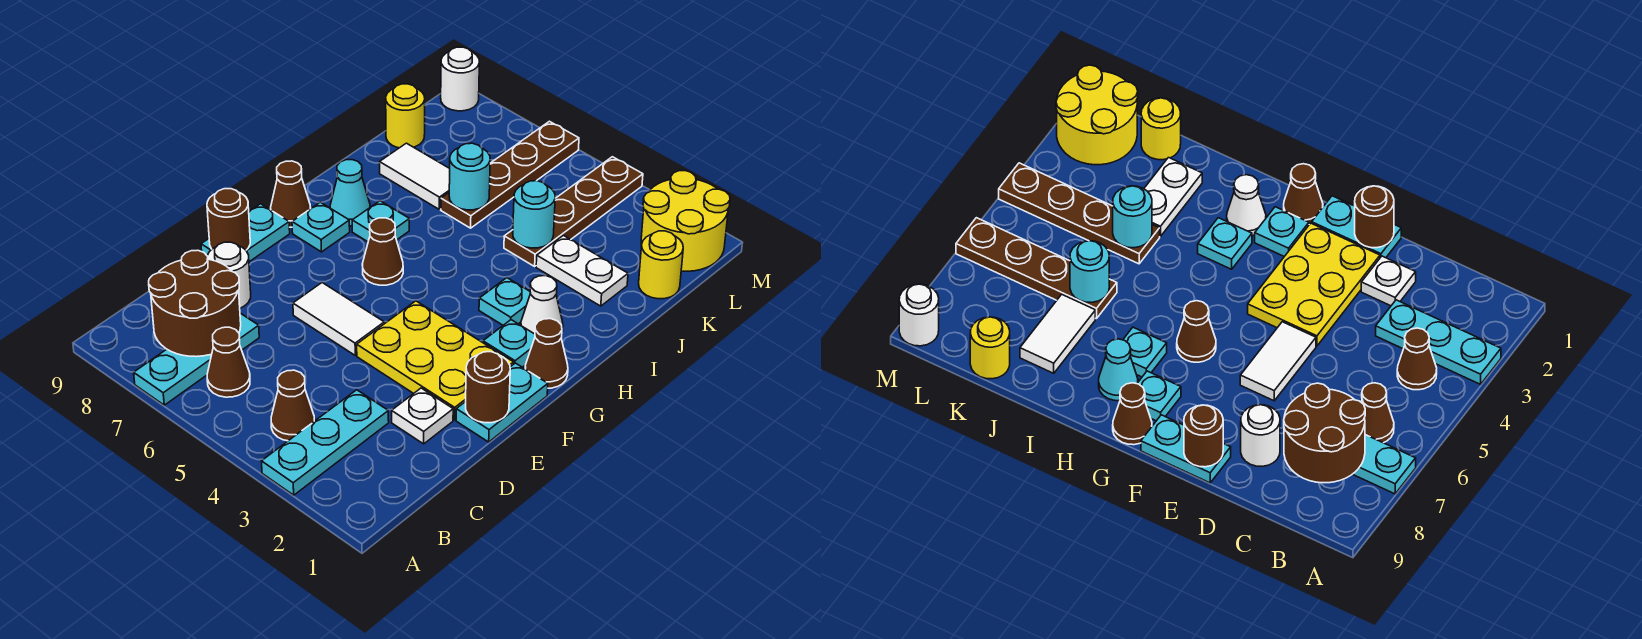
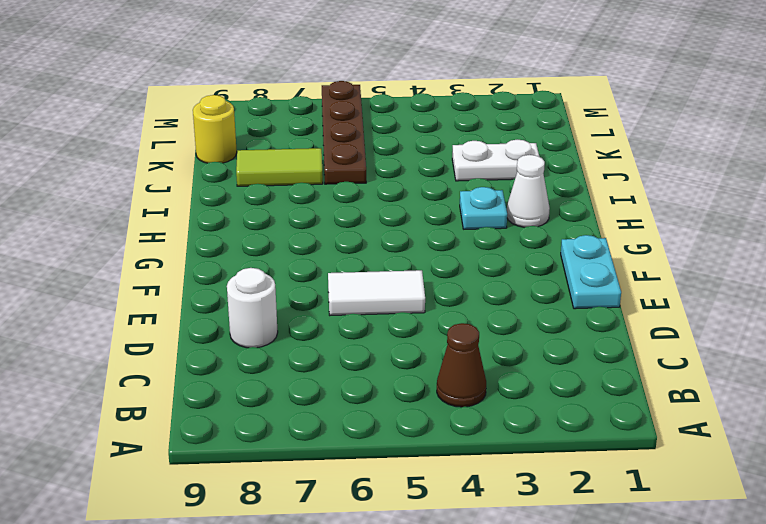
lime 1x2 tile [236,148,323,186] -> white 1x2 tile [380,143,450,209]
none -> cyan 1x3 plate [262,390,389,495]
none -> cyan 1x3 plate [134,313,259,405]
none -> brown 1x1 cone [207,327,250,397]
none -> white 1x1 plate [392,388,453,444]

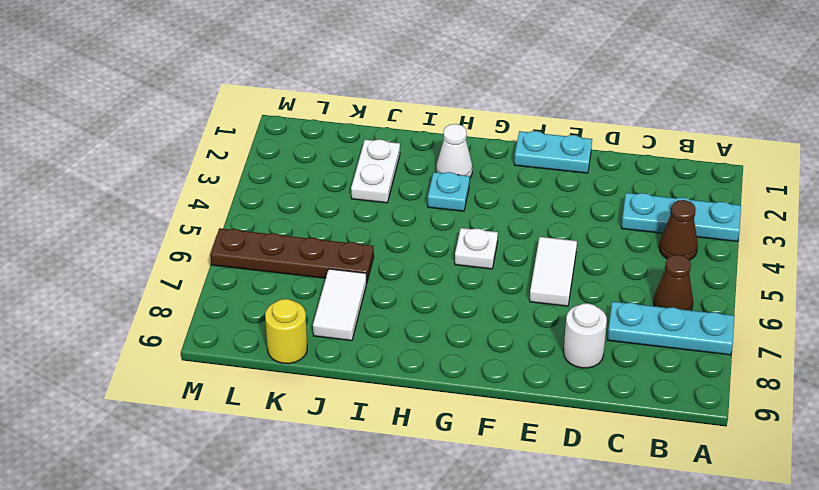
white 1x1 plate [455,228,498,269] -> white 1x1 plate moved to [392,388,453,444]
none -> yellow 2x3 plate [357,301,514,420]
none -> cyan 1x2 plate [201,204,290,262]
none -> brown 1x1 cone [525,319,568,388]
none -> cyan 1x1 plate [483,320,535,367]

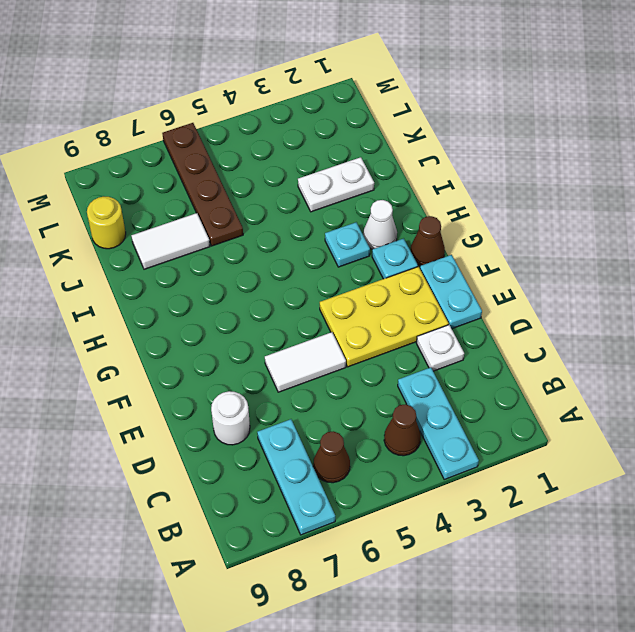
none -> cyan 1x2 plate [201,204,290,262]
none -> brown 1x1 cone [362,218,403,285]
none -> cyan 1x1 plate [292,202,350,252]
none -> brown 1x1 cone [271,161,311,227]

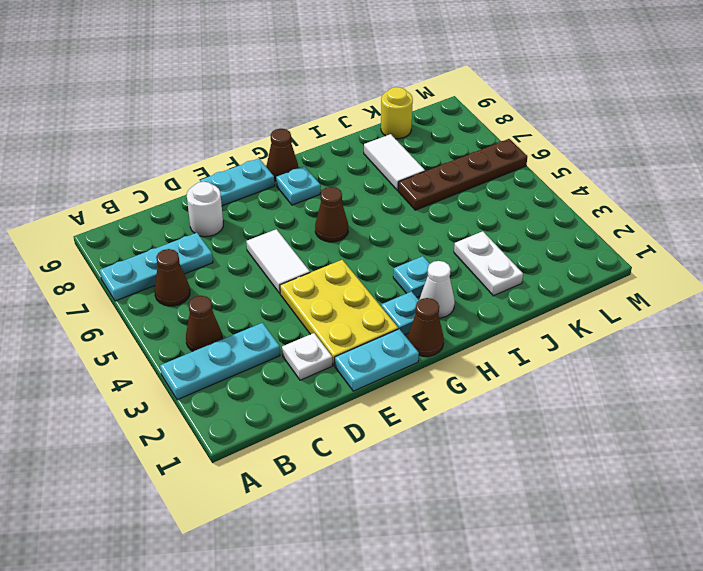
none -> cyan 1x1 plate [352,201,409,242]
none -> cyan 1x1 cone [330,160,370,226]
none -> brown 1x4 plate [504,157,643,266]
none -> yellow 1x1 round brick [639,231,683,299]

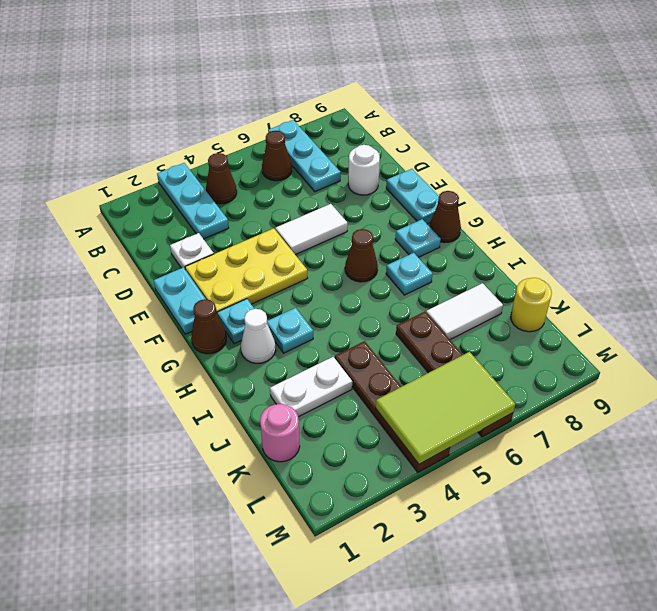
pink 1x1 round brick [260,404,300,462] -> yellow 1x1 round brick [639,231,683,299]
lime 2x3 tile [376,352,515,464] -> none
none -> cyan 1x1 cone [330,160,370,226]
none -> yellow 2x2 round brick [641,171,730,271]
none -> white 1x1 round brick [441,47,479,111]
none -> brown 2x2 round brick [149,250,241,357]

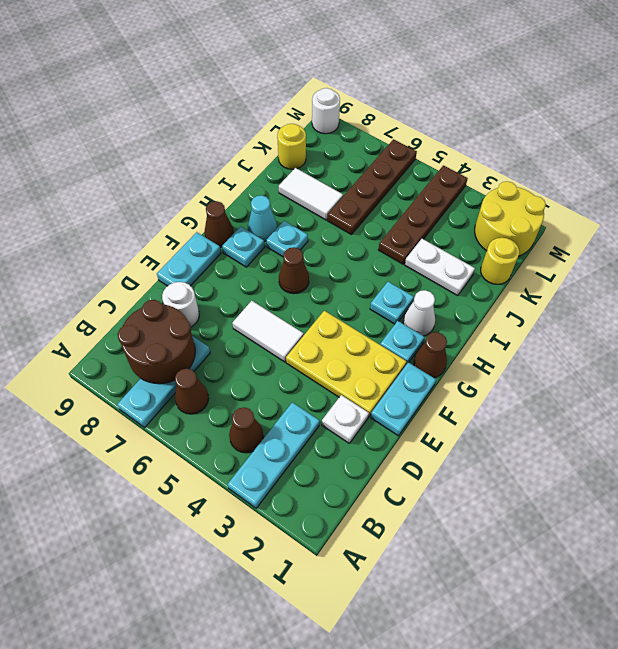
none -> brown 1x1 round brick [466,352,510,423]
none -> brown 1x1 round brick [207,189,250,250]
none -> cyan 1x1 round brick [513,181,555,248]
none -> cyan 1x1 round brick [449,143,490,210]

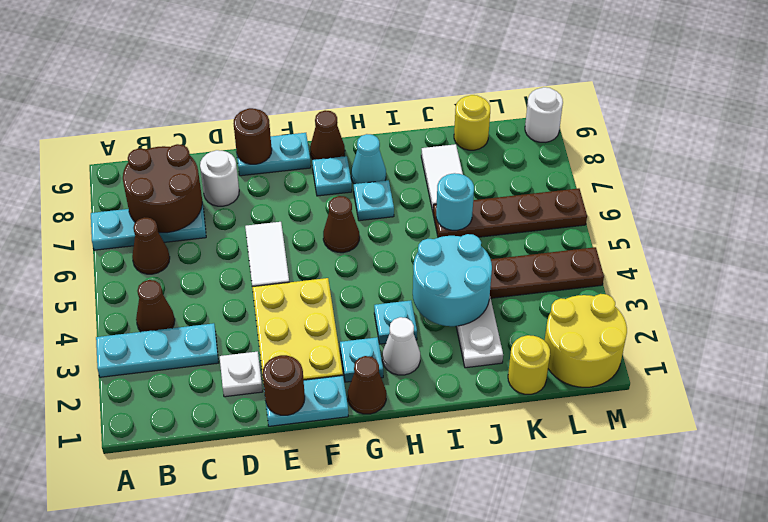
cyan 2x2 round brick [413,234,492,326] -> cyan 1x1 round brick [513,181,555,248]

